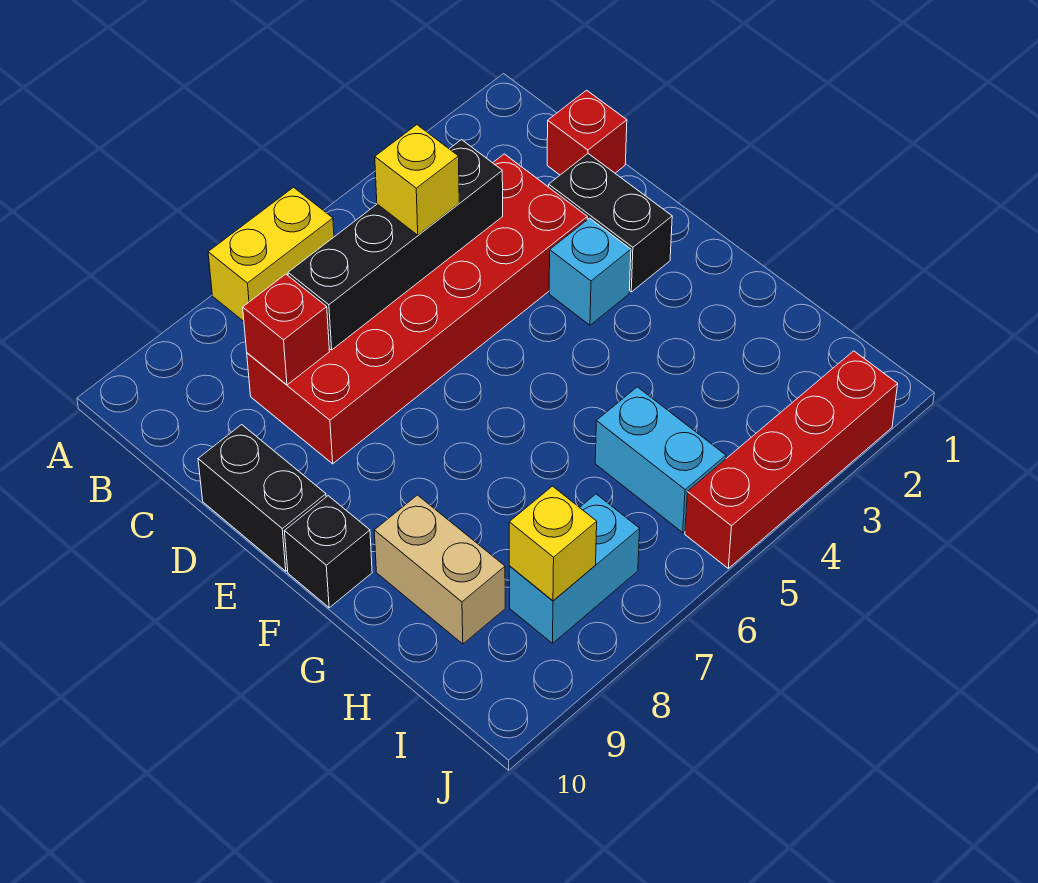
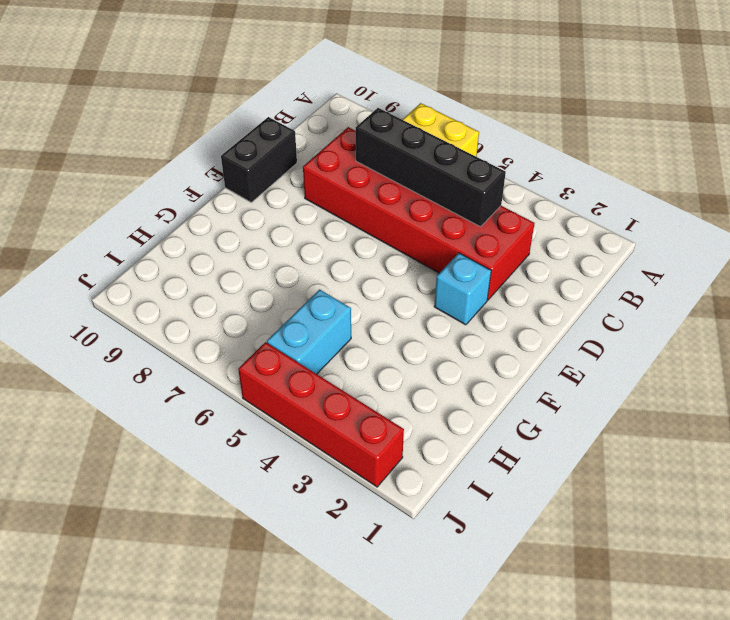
none -> red 1x1 brick [547,90,627,175]
none -> black 1x2 brick [549,154,672,292]
none -> black 1x1 brick [285,496,372,608]

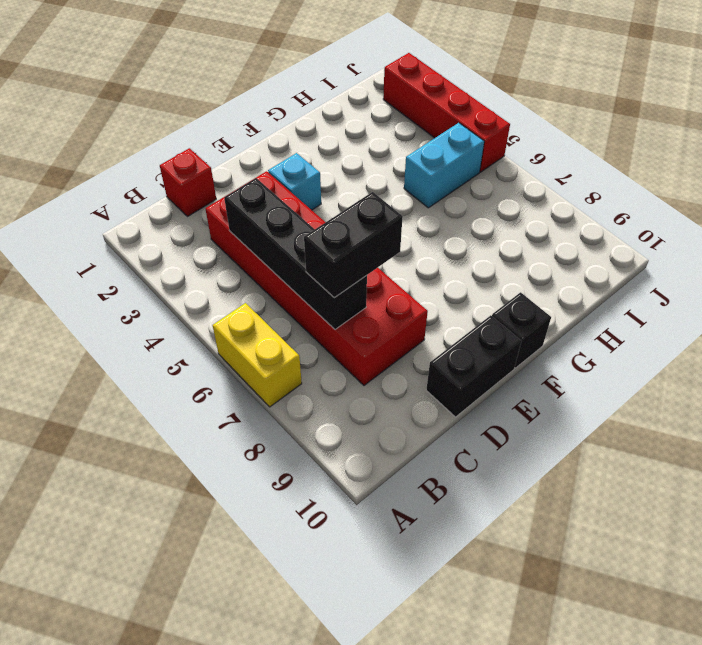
black 1x2 brick [304,192,403,298] -> black 1x2 brick moved to [549,154,672,292]
none -> tan 1x2 brick [374,495,505,644]
none -> cyan 1x2 brick [509,494,640,643]
none -> red 1x1 brick [243,274,330,385]

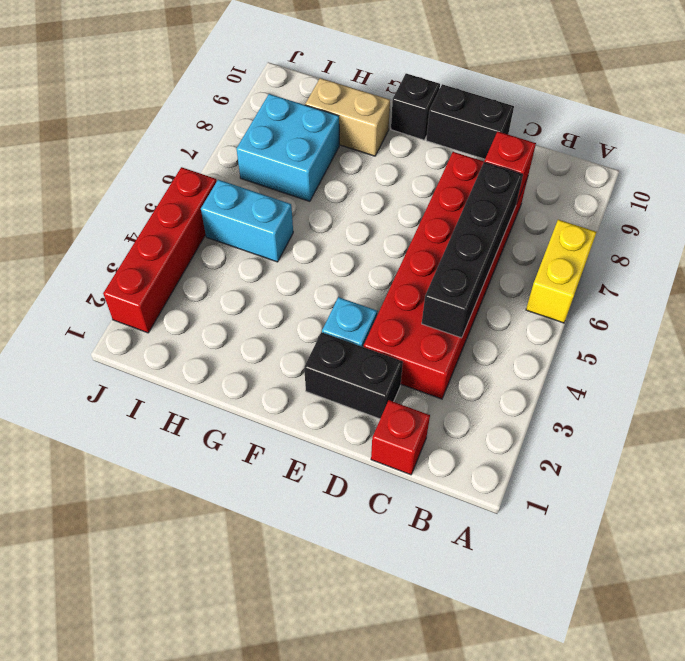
cyan 2x2 brick [237,94,339,201] -> cyan 1x2 brick [509,494,640,643]
none -> yellow 1x1 brick [509,486,597,601]
none -> yellow 1x1 brick [375,125,459,235]

